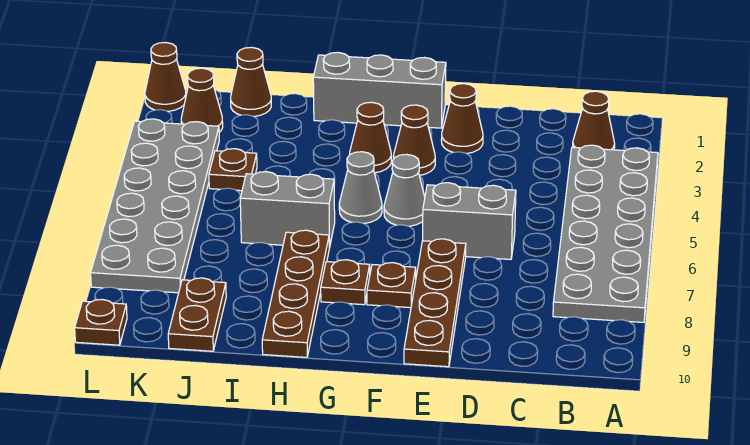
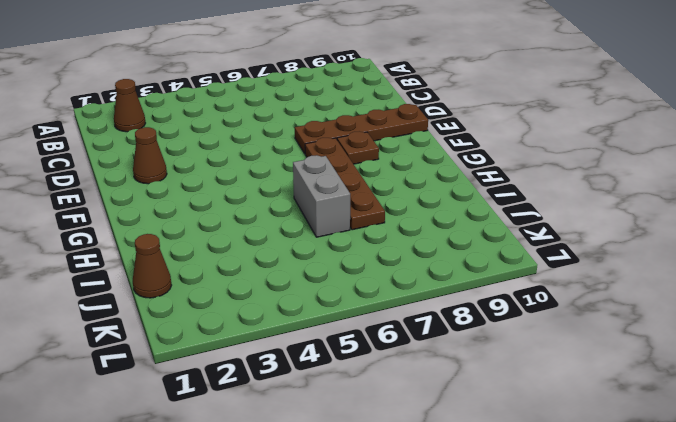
brown 1x4 plate [305,138,385,230] -> brown 1x4 plate turned to [262,230,329,357]
none -> grey 2x6 plate [553,145,658,322]
none -> grey 1x2 brick [423,183,516,259]
none -> grey 1x3 brick [313,52,446,128]

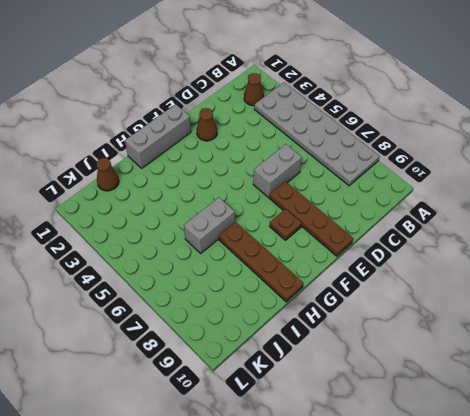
none -> brown 1x1 cone [393,105,435,175]
none -> grey 1x1 cone [384,154,425,226]
none -> brown 1x1 cone [350,102,391,173]

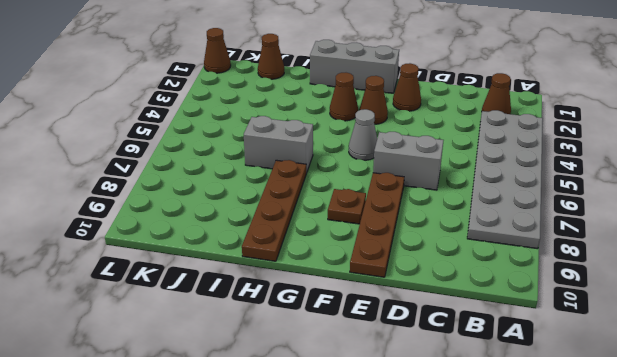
none -> grey 1x1 cone [339,152,382,223]
none -> brown 1x1 plate [321,260,370,305]
none -> brown 1x1 plate [209,149,257,191]

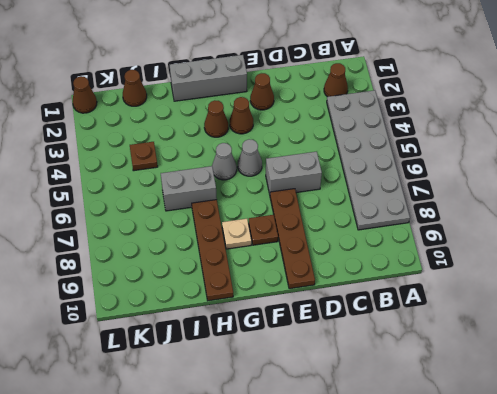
tan 1x1 plate [222,219,252,249] -> brown 1x1 plate [321,260,370,305]
none -> brown 1x2 plate [168,278,226,351]
none -> brown 1x1 cone [181,68,223,132]
none -> grey 2x6 plate [91,119,219,293]

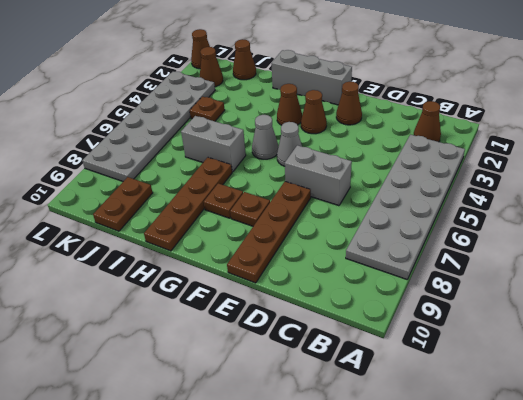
none -> brown 1x1 plate [75,299,127,345]

